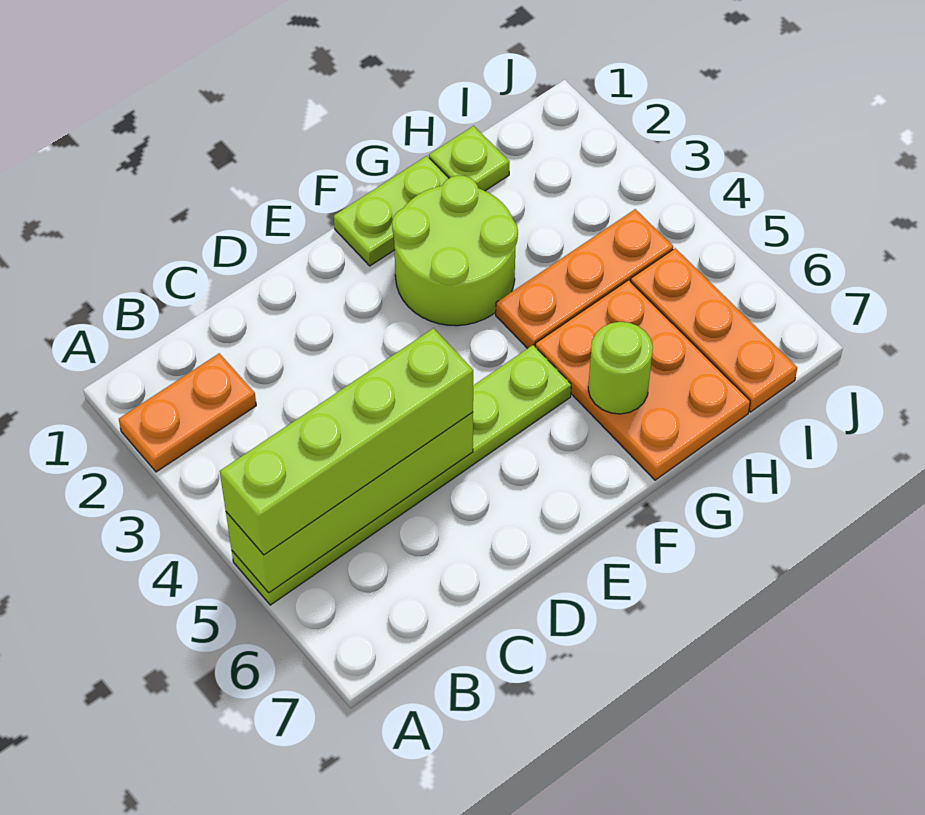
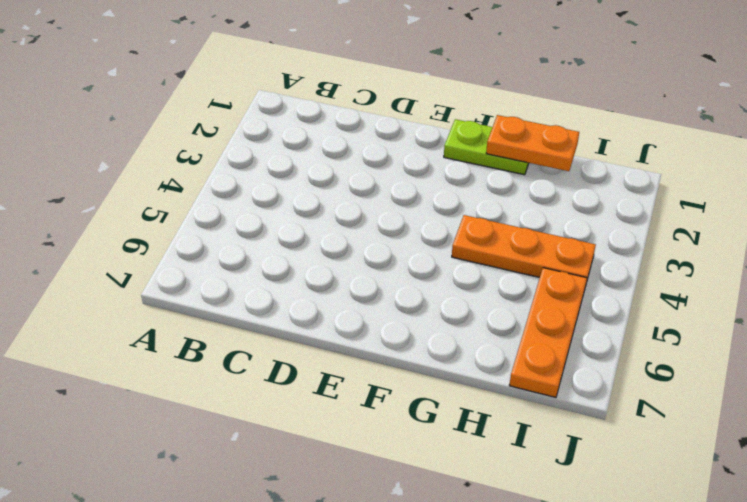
orange 1x2 plate [486,115,579,171] -> orange 1x2 plate moved to [119,354,256,472]
none -> lime 1x6 plate [232,345,571,605]
none -> lime 2x2 round brick [392,176,518,326]

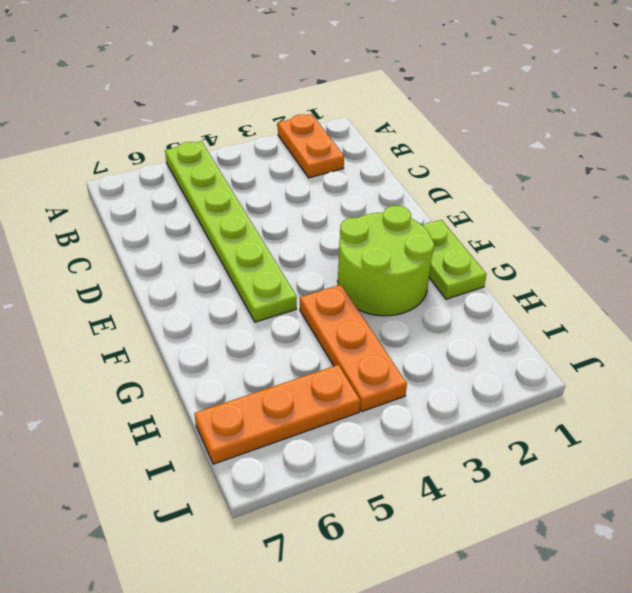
none -> orange 2x3 plate [535,280,750,480]
none -> lime 1x1 plate [429,126,509,191]

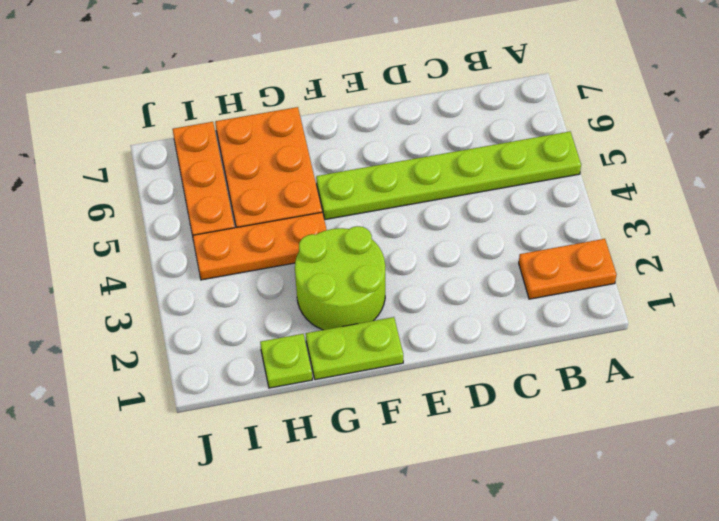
none -> lime 1x4 brick [226,412,473,593]
none -> lime 1x1 round brick [588,322,653,414]

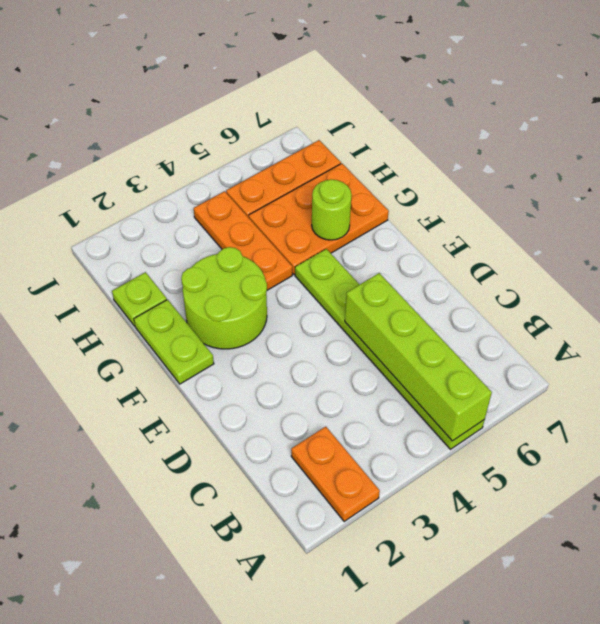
none -> lime 1x4 brick [220,328,473,555]

